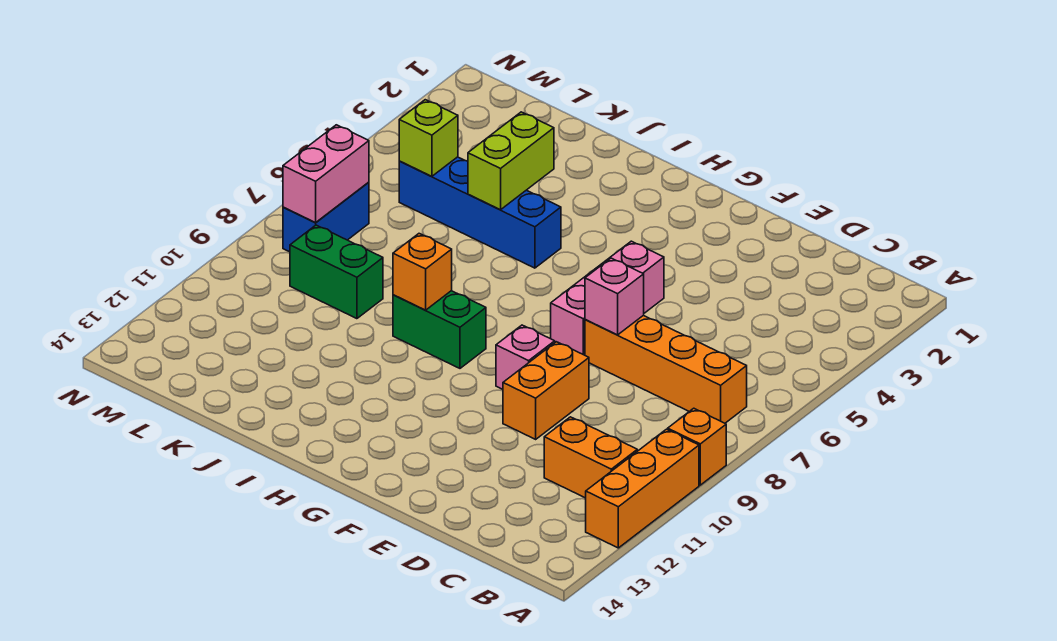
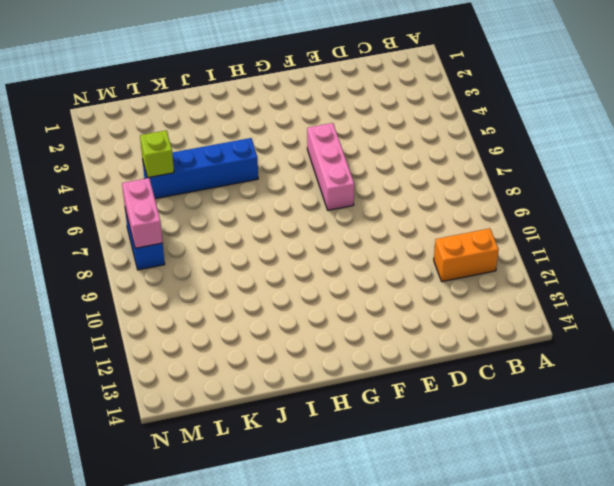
none -> orange 1x1 brick [668,408,726,485]
none -> orange 1x3 brick [586,429,699,548]
none -> orange 1x4 brick [585,316,747,423]

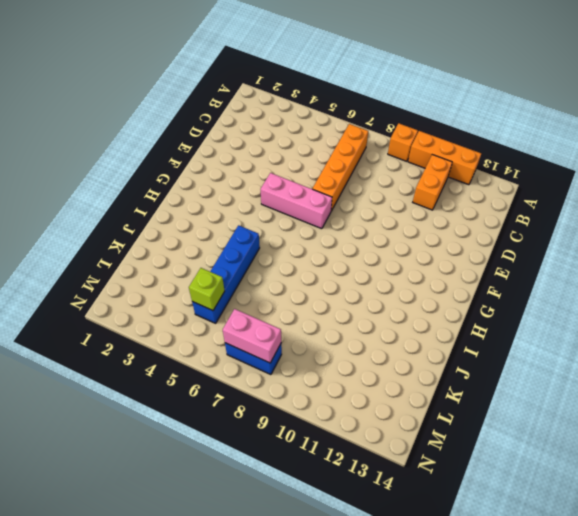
none -> orange 1x2 brick [503,342,589,439]
none -> pink 1x1 brick [496,325,555,389]
none -> green 1x2 brick [393,291,486,368]

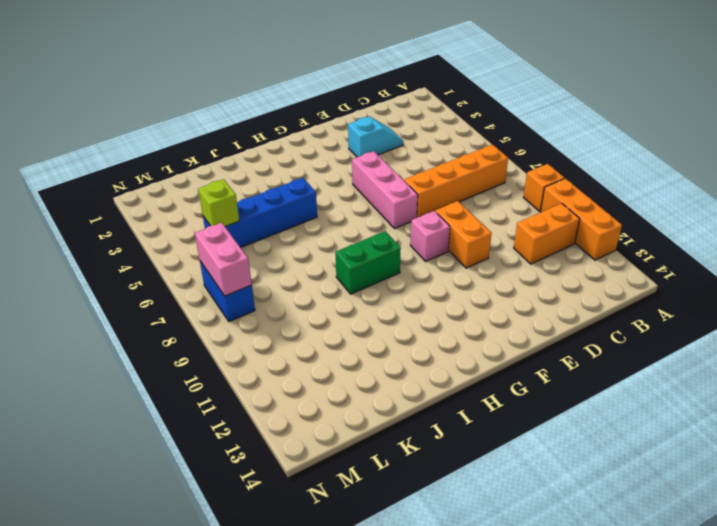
cyan 1x2 slope [348,116,403,157] -> none
none -> green 1x2 brick [290,225,383,319]
none -> pink 1x1 brick [585,258,644,335]
none -> orange 1x1 brick [393,234,452,310]

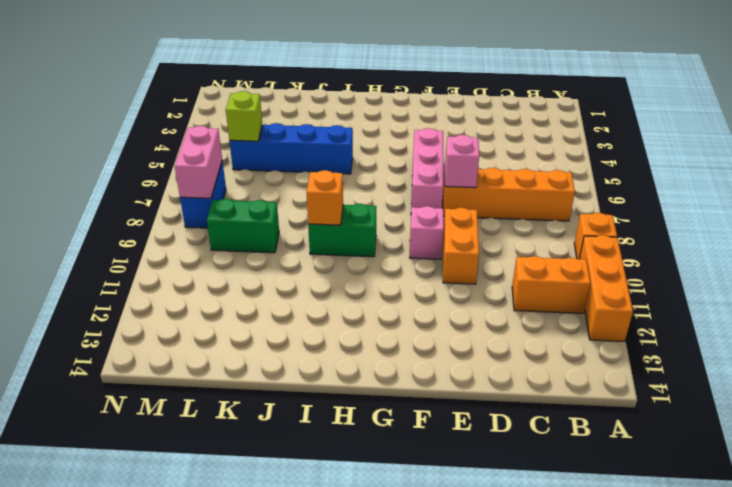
none -> lime 1x2 brick [468,112,554,210]

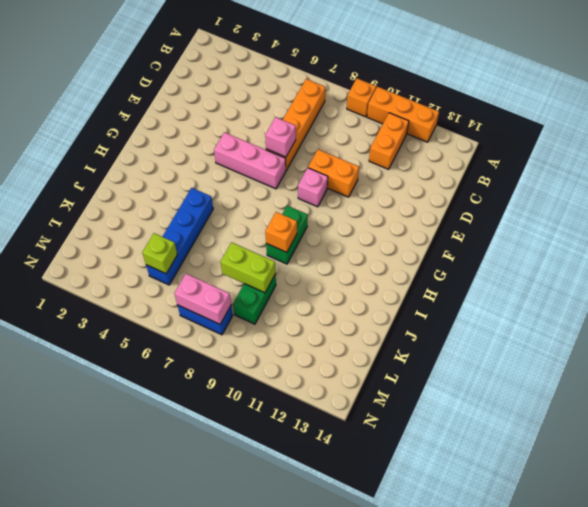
lime 1x2 brick [220,242,276,293] -> lime 1x2 brick moved to [468,112,554,210]

